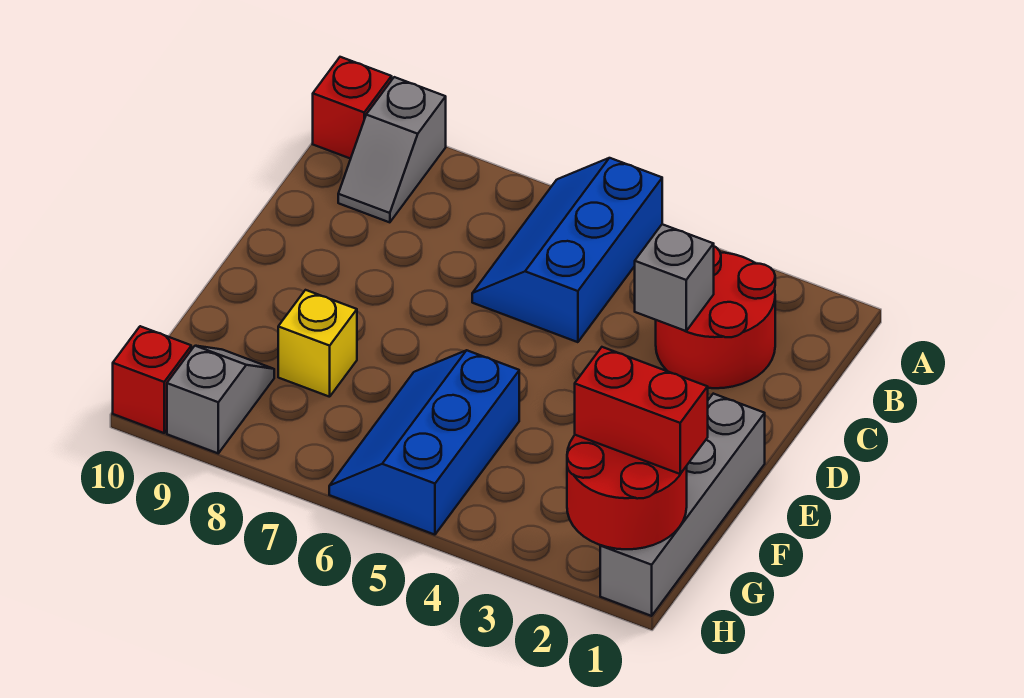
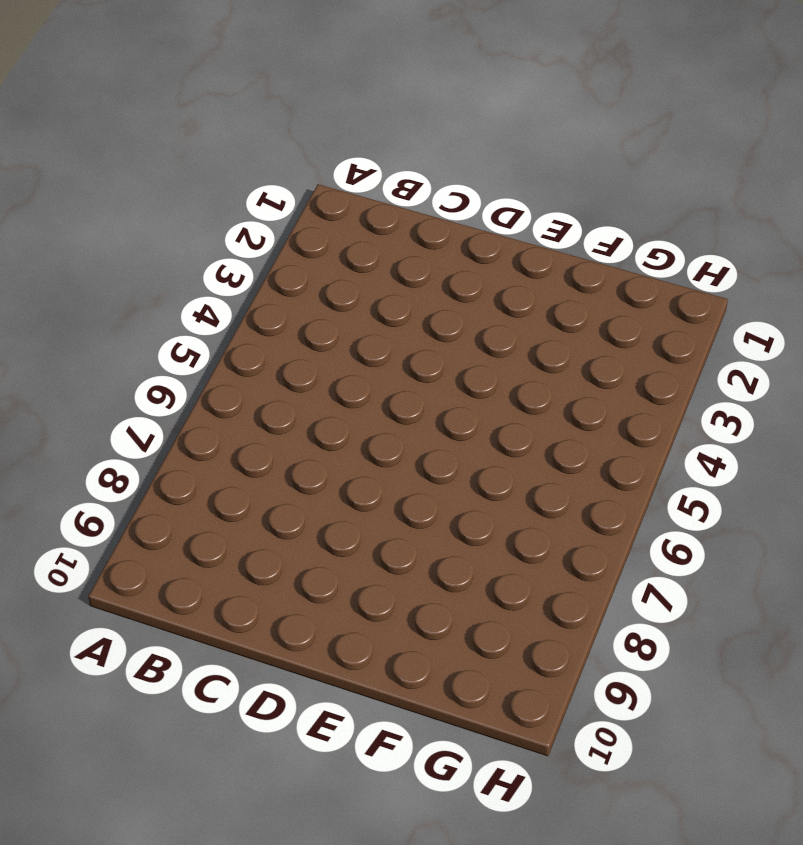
none -> blue 2x3 slope [472,158,662,342]
none -> grey 1x2 slope [338,77,446,222]
none -> red 1x1 brick [313,57,392,159]

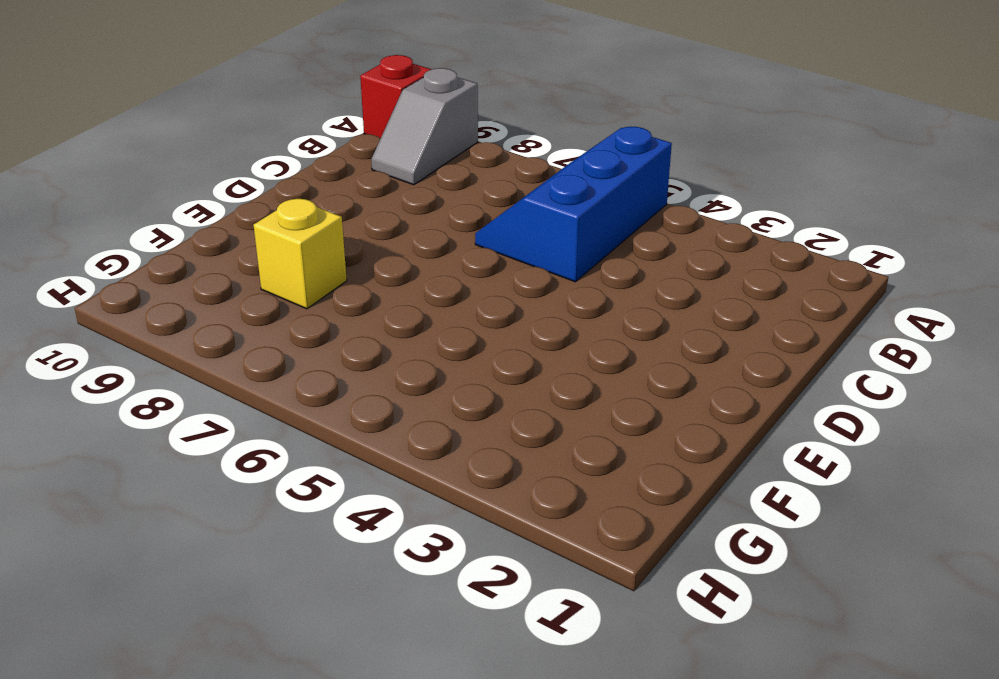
none -> red 2x2 round brick [656,246,775,388]
none -> grey 1x4 brick [600,394,765,616]
none -> blue 2x3 slope [329,350,519,535]

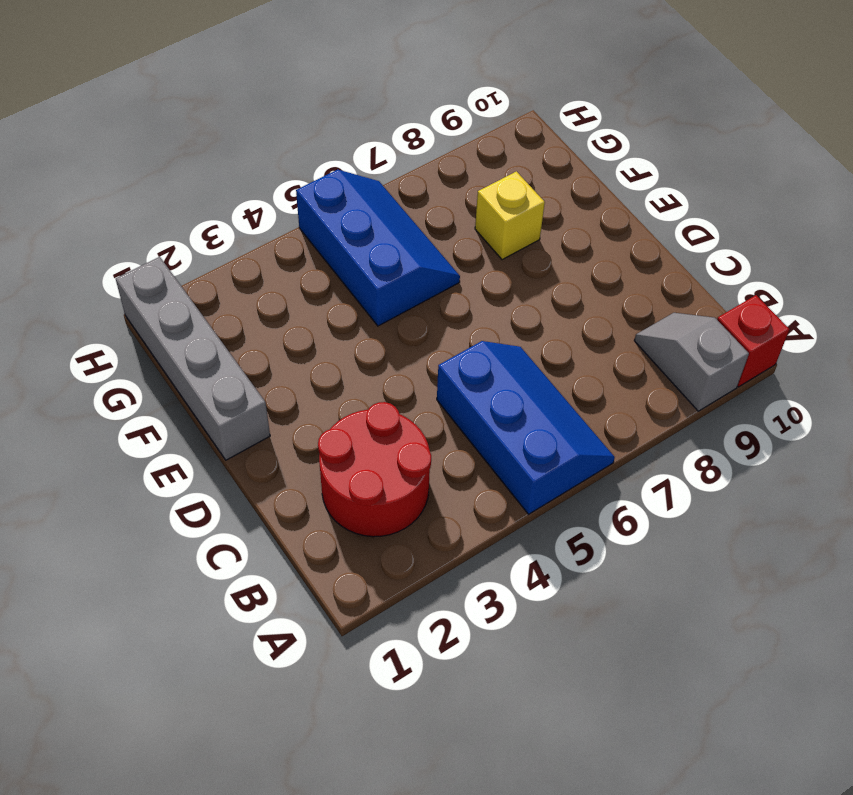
none -> grey 1x2 slope [167,346,274,453]
none -> red 1x1 brick [113,326,191,433]
none -> grey 1x1 brick [635,224,714,331]

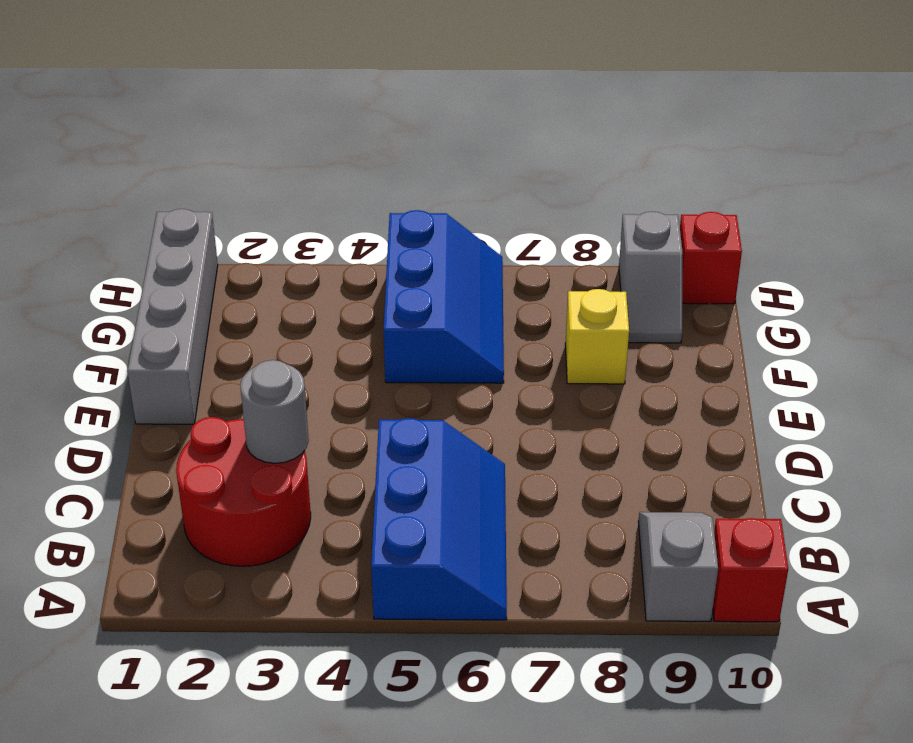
grey 1x1 round brick [240,360,309,463] -> grey 1x1 brick [635,224,714,331]
none -> red 2x2 round brick [567,435,687,549]
none -> red 1x2 brick [575,347,708,474]

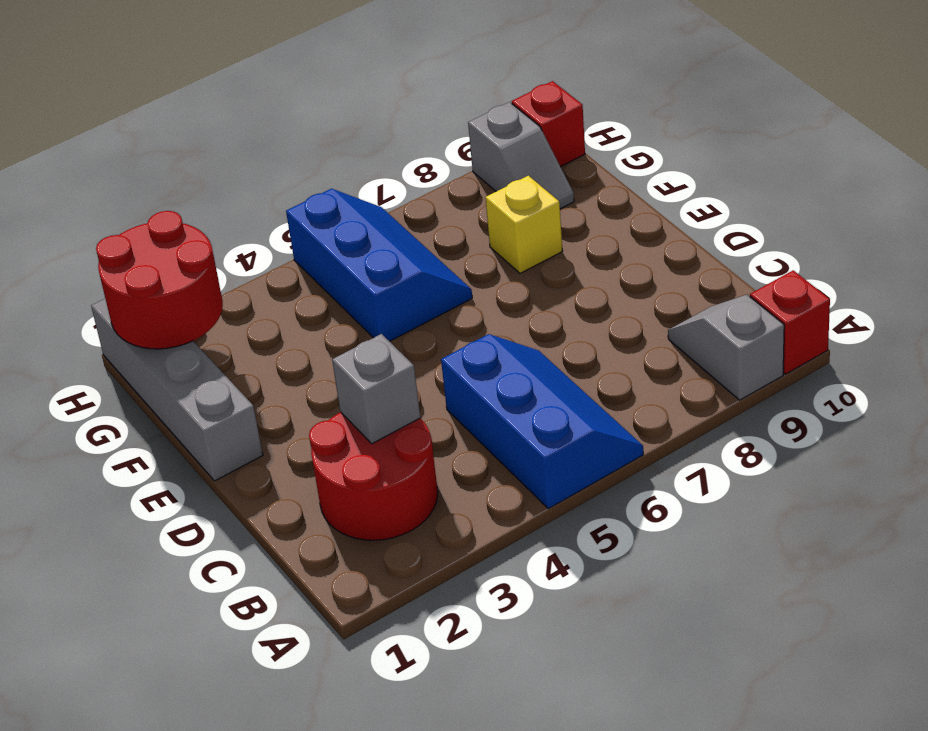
none -> red 1x2 brick [575,347,708,474]

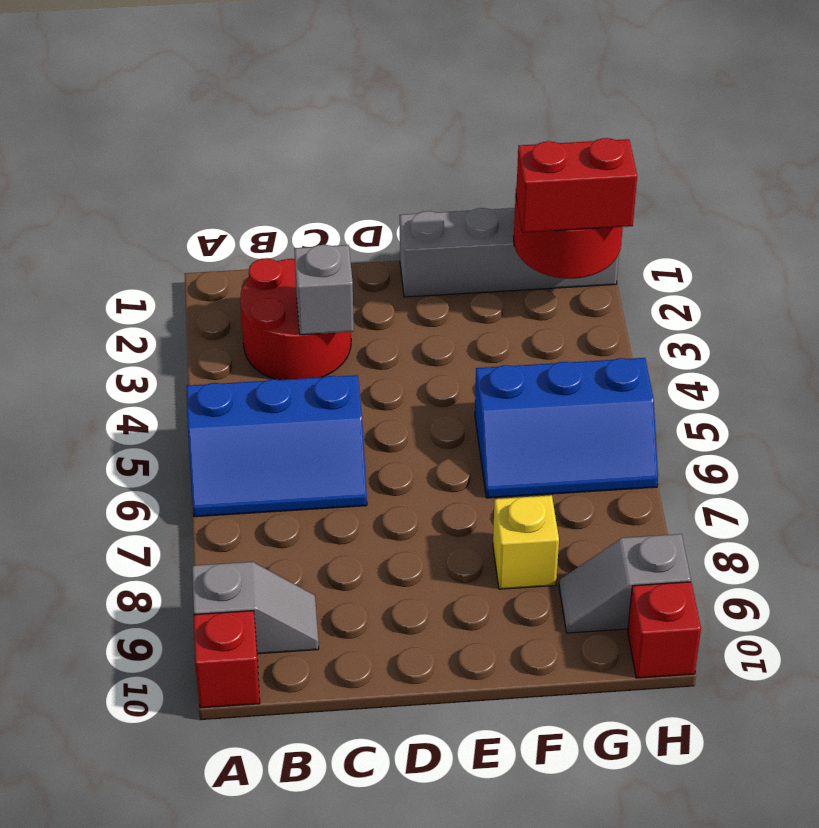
red 1x2 brick [516,138,637,233] -> red 1x2 brick turned to [575,347,708,474]

